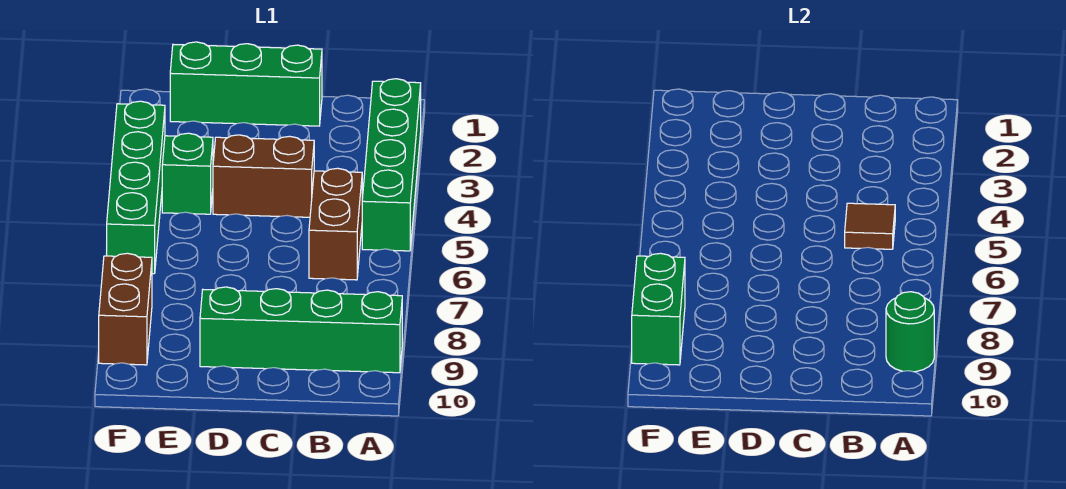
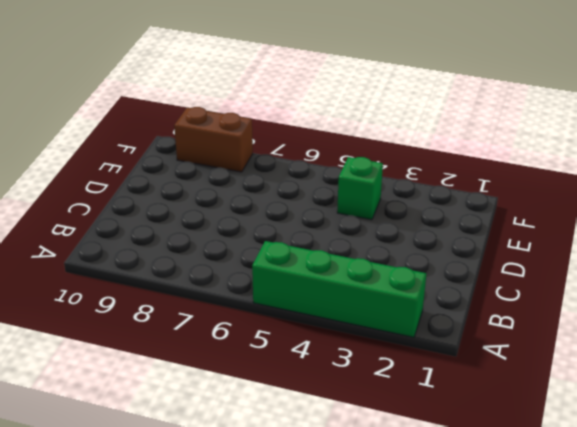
none -> green 1x4 brick [200,287,402,373]
none -> brown 1x2 brick [309,168,362,280]

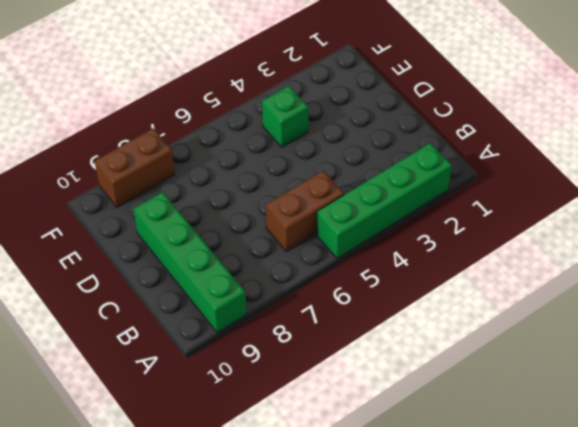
none -> green 1x3 brick [170,42,322,126]
none -> brown 1x2 brick [213,135,314,217]

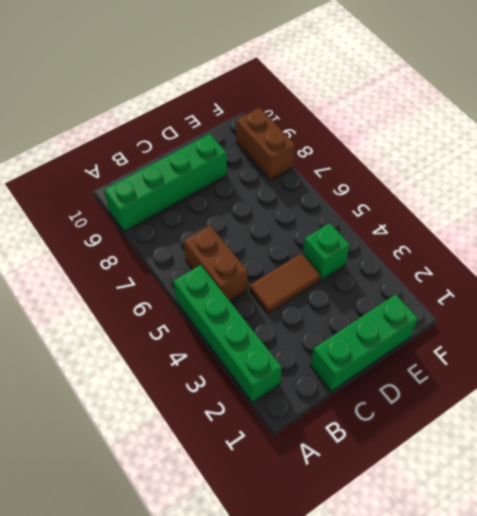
brown 1x2 tile [250,253,321,314] -> brown 1x2 brick [213,135,314,217]
none -> green 1x4 brick [107,101,165,274]
none -> green 1x1 round brick [886,292,934,372]

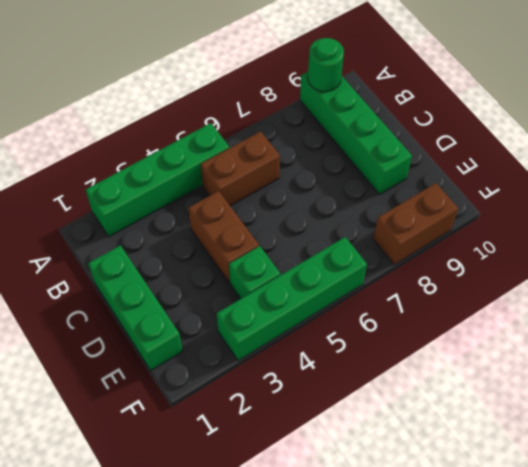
none -> brown 1x1 tile [845,203,895,249]
none -> green 1x2 brick [632,253,685,365]

